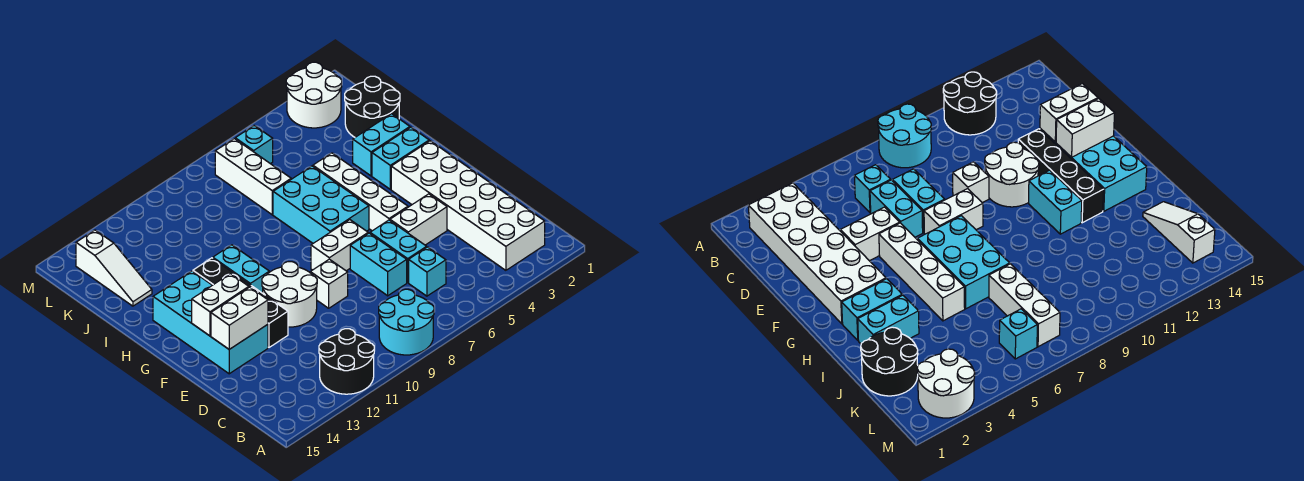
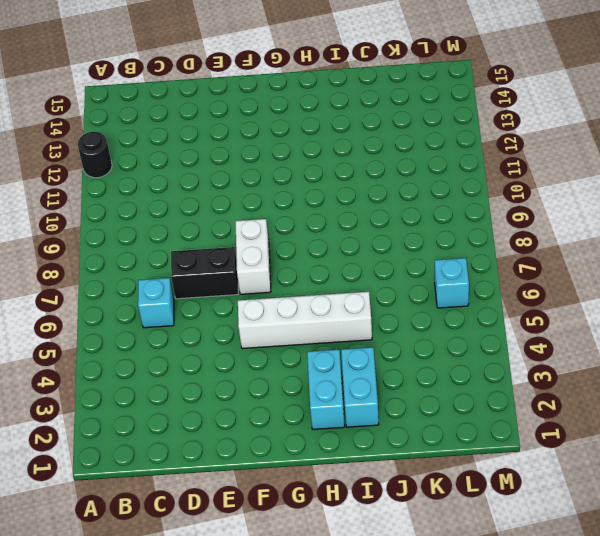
black 1x1 round brick [78,132,112,178] -> black 2x2 round brick [319,329,374,394]
black 1x2 brick [171,247,238,299] -> cyan 1x2 brick [350,233,407,296]
none -> cyan 2x2 round brick [379,289,434,355]
none -> white 2x6 brick [391,141,545,270]
none -> cyan 1x2 brick [370,220,427,283]

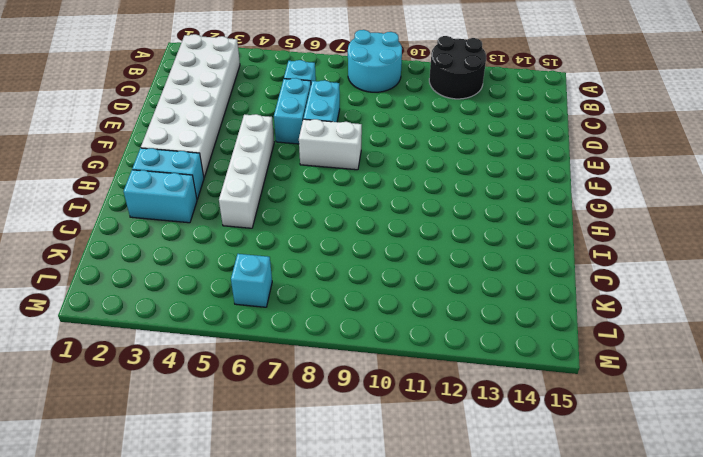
none -> white 1x2 brick [390,194,447,245]
none -> white 1x1 brick [310,259,348,308]
none -> white 2x2 round brick [262,262,317,327]

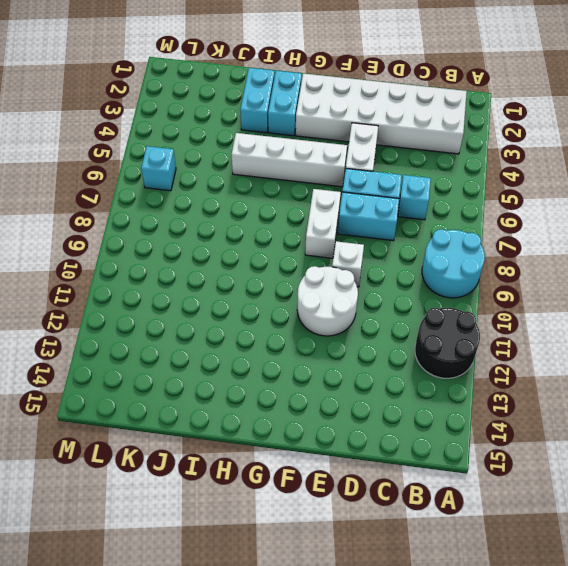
none -> black 1x4 brick [193,258,288,347]
none -> cyan 2x4 brick [153,271,268,374]
none -> cyan 2x3 brick [273,166,369,243]

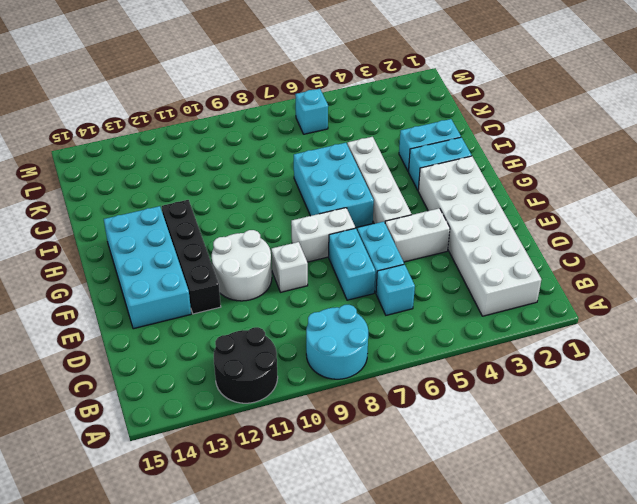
none -> cyan 1x2 brick [213,245,269,293]
none -> black 2x2 round brick [345,76,400,137]
none -> white 1x3 brick [215,139,291,215]

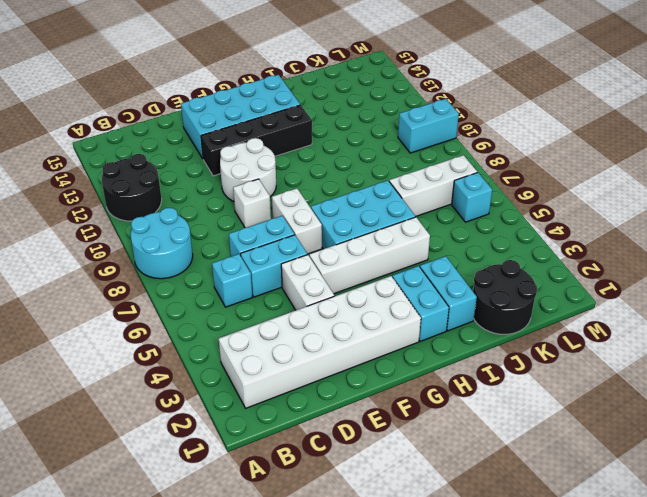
cyan 1x2 brick [398,99,459,153] -> cyan 1x2 brick moved to [213,245,269,293]
none -> white 1x3 slope [76,230,152,306]
none -> white 2x2 round brick [286,62,342,128]
none -> white 1x2 brick [211,287,268,349]

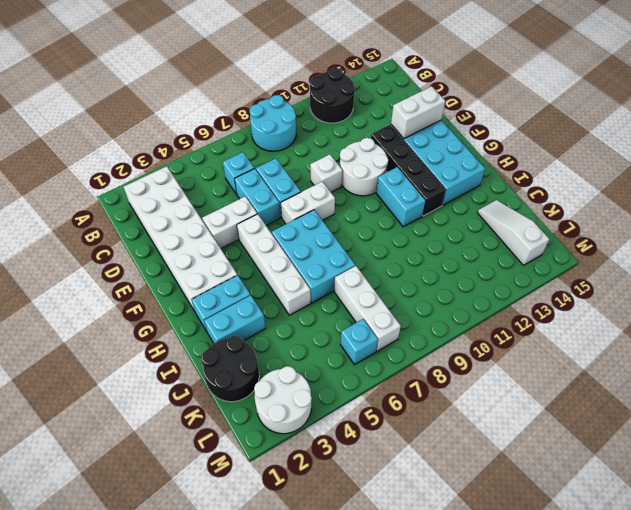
none -> white 1x2 brick [192,274,249,336]

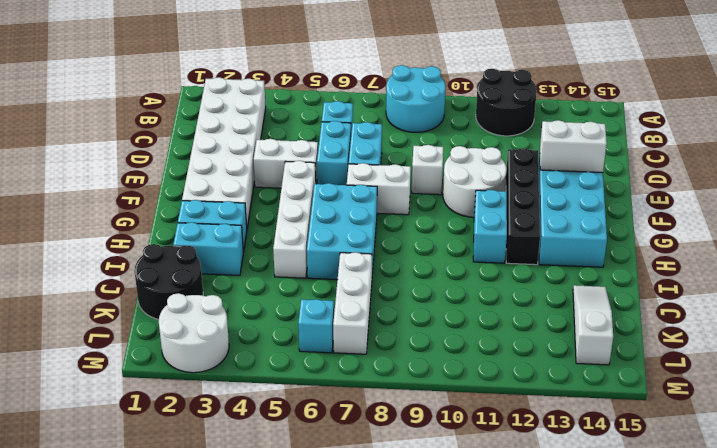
none -> white 1x2 brick [192,274,249,336]

